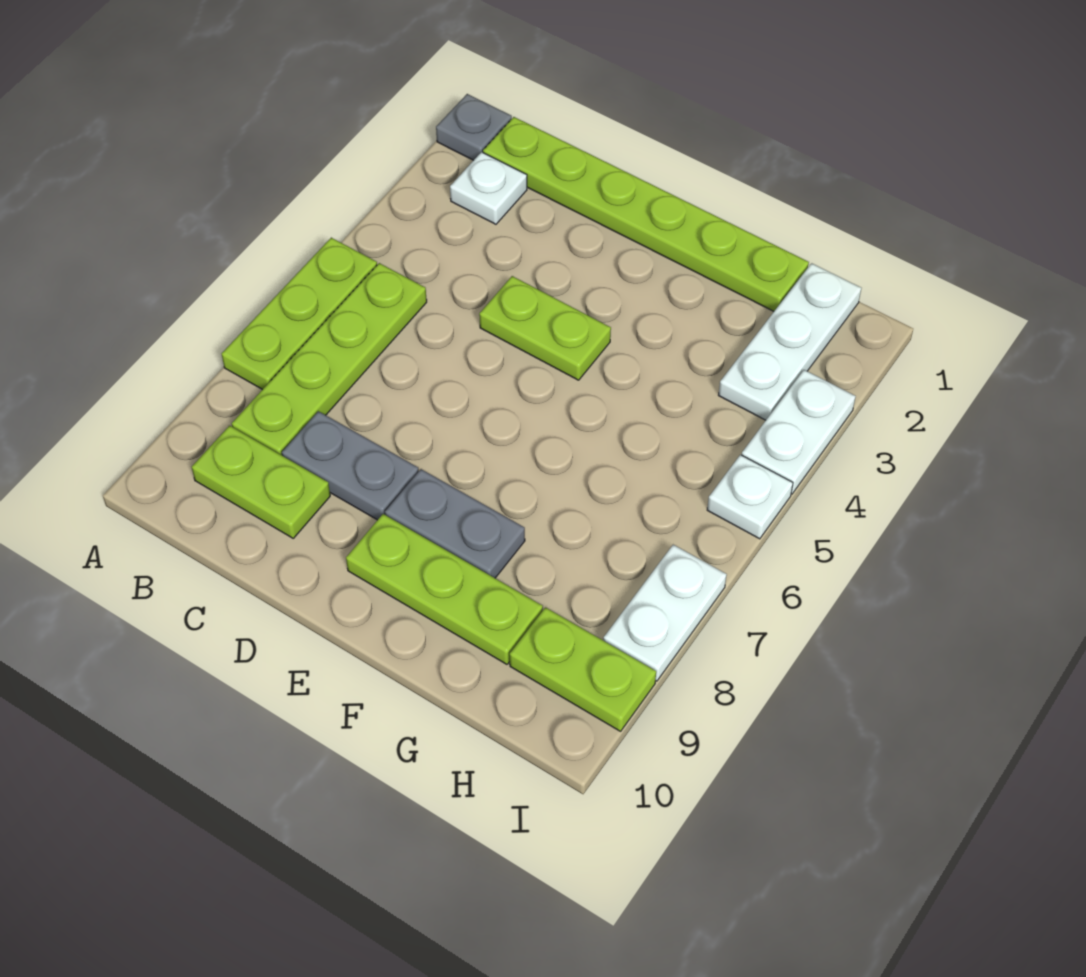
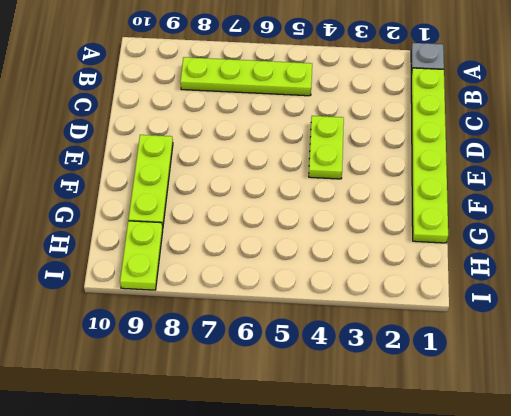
none -> lime 1x3 plate [222,238,377,390]
none -> white 1x1 plate [450,152,527,224]
none -> lime 1x2 plate [192,426,330,538]

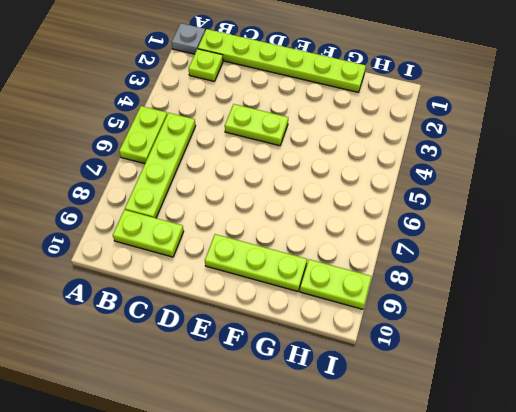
lime 1x2 plate [119,106,167,164] -> lime 1x3 plate [222,238,377,390]
lime 1x1 plate [189,49,223,81] -> white 1x1 plate [450,152,527,224]
none -> grey 1x2 plate [282,411,419,520]
none -> grey 1x2 plate [385,469,525,578]
none -> white 1x3 plate [718,263,861,420]

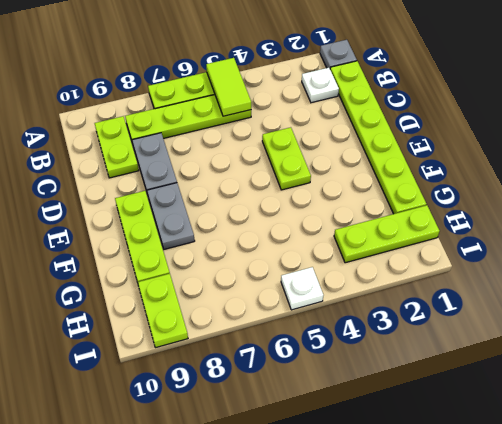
lime 1x2 tile [206,58,251,116] -> none
lime 1x3 plate [334,205,440,263] -> white 1x3 plate [718,263,861,420]
none -> white 1x2 plate [742,370,856,494]
none -> white 1x2 plate [603,545,727,681]

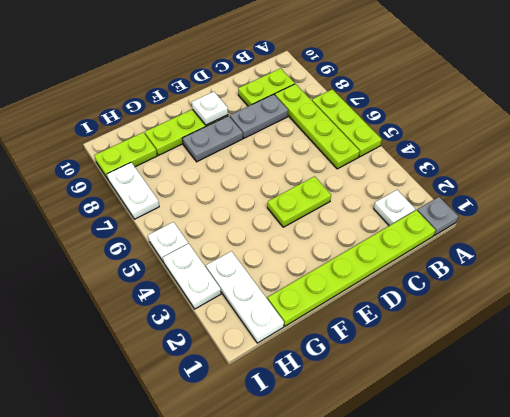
white 1x1 plate [192,92,228,125] -> none

